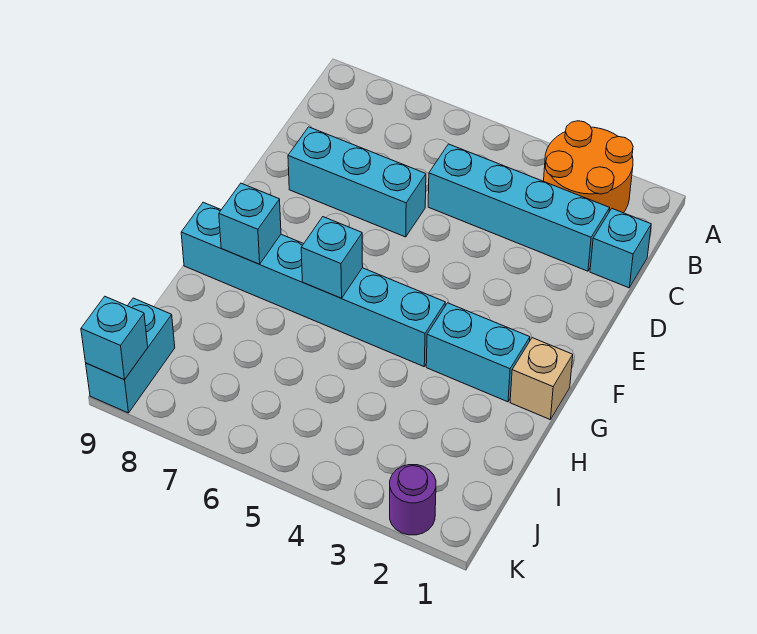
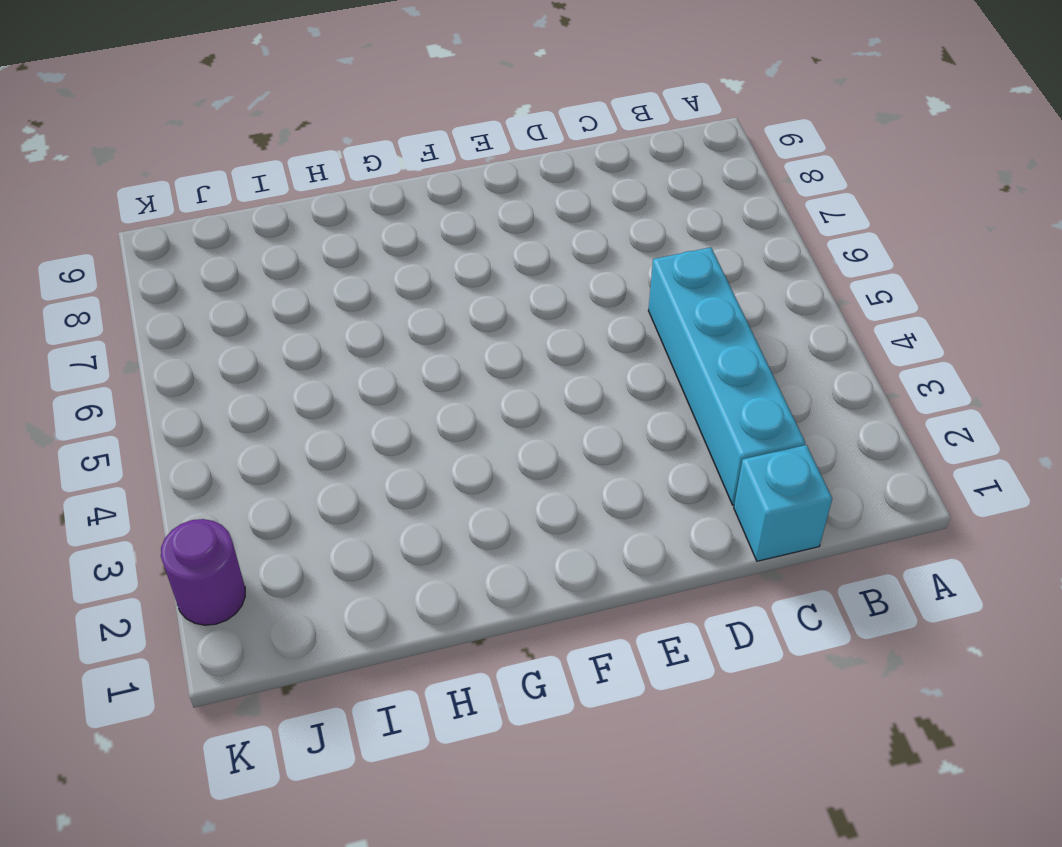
none -> orange 2x2 round brick [544,121,633,213]
none -> cyan 1x3 brick [288,127,426,237]
none -> tan 1x1 brick [510,338,573,420]

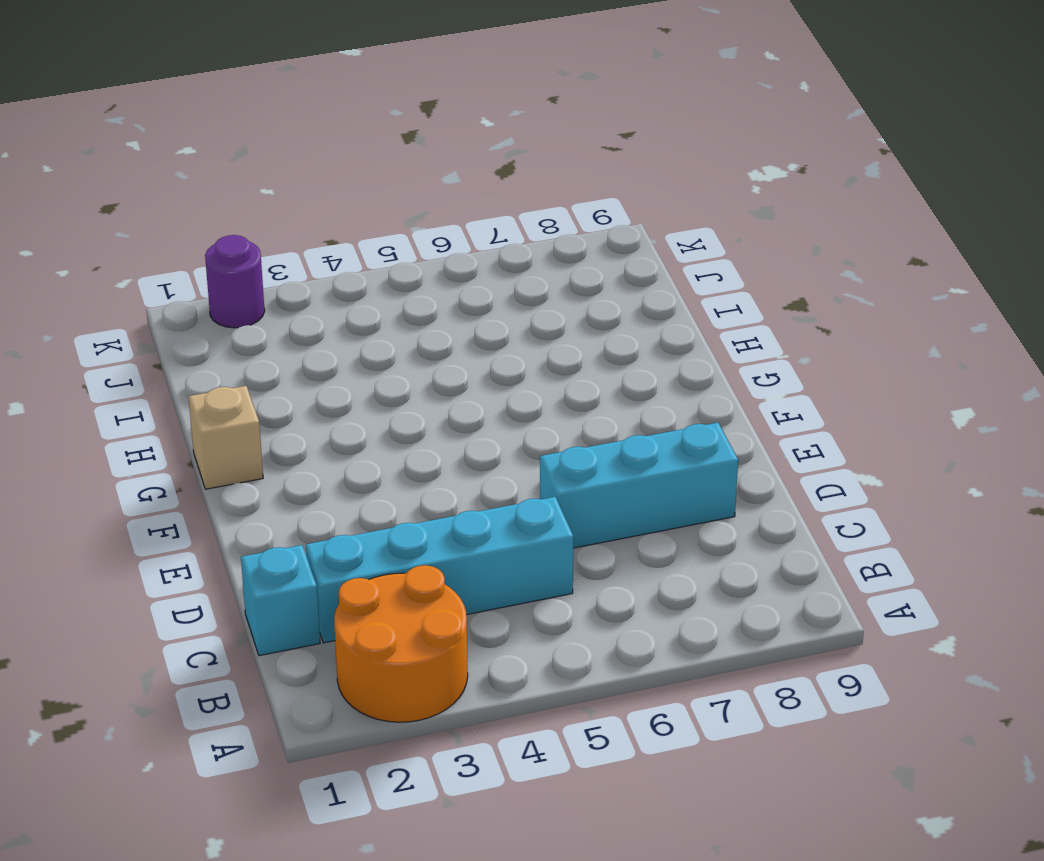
none -> cyan 1x2 brick [426,303,530,402]
none -> cyan 1x6 brick [181,202,445,367]
none -> cyan 1x2 brick [86,298,175,413]

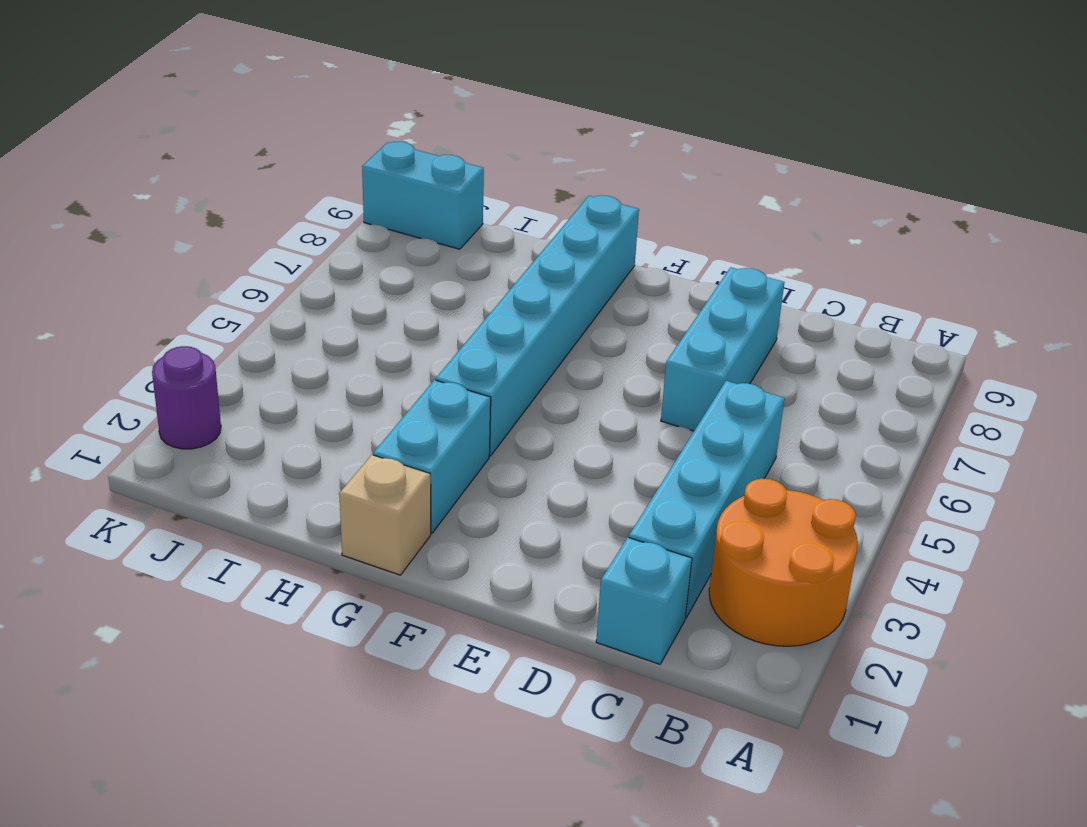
none -> cyan 1x1 brick [301,217,363,298]
none -> cyan 1x1 brick [219,183,281,264]
none -> cyan 1x1 brick [81,297,148,380]

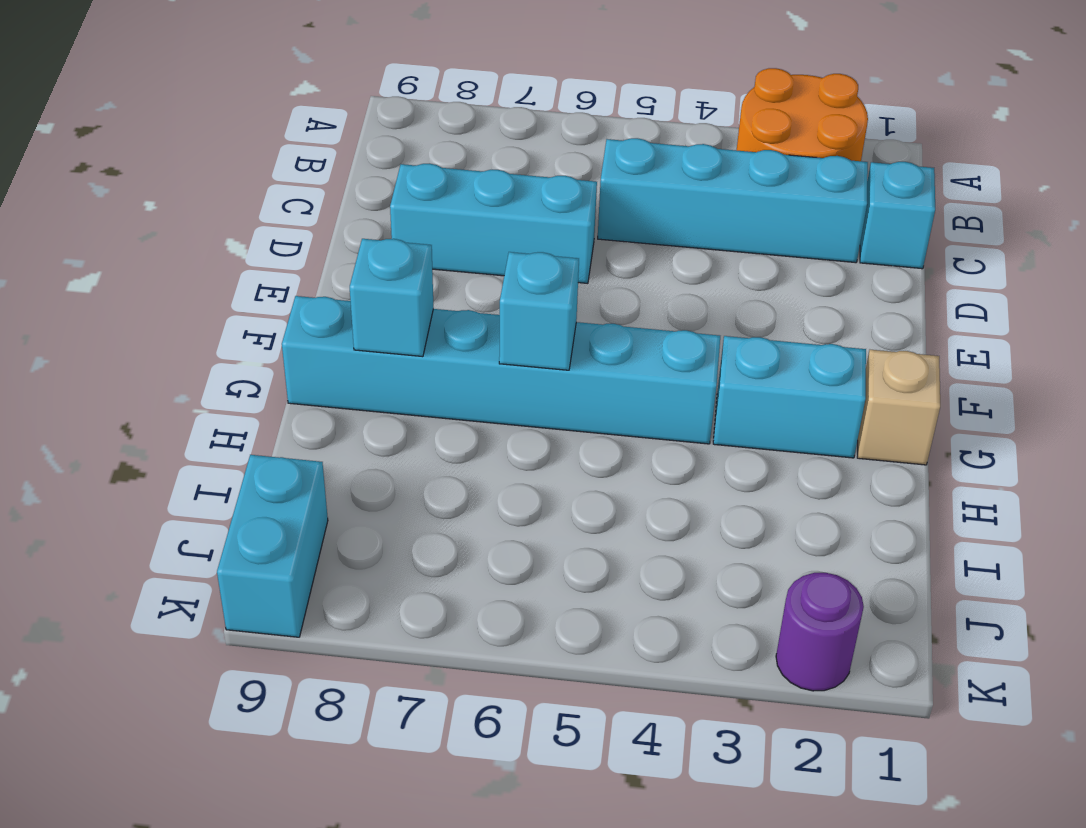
none -> cyan 1x1 brick [81,297,148,380]

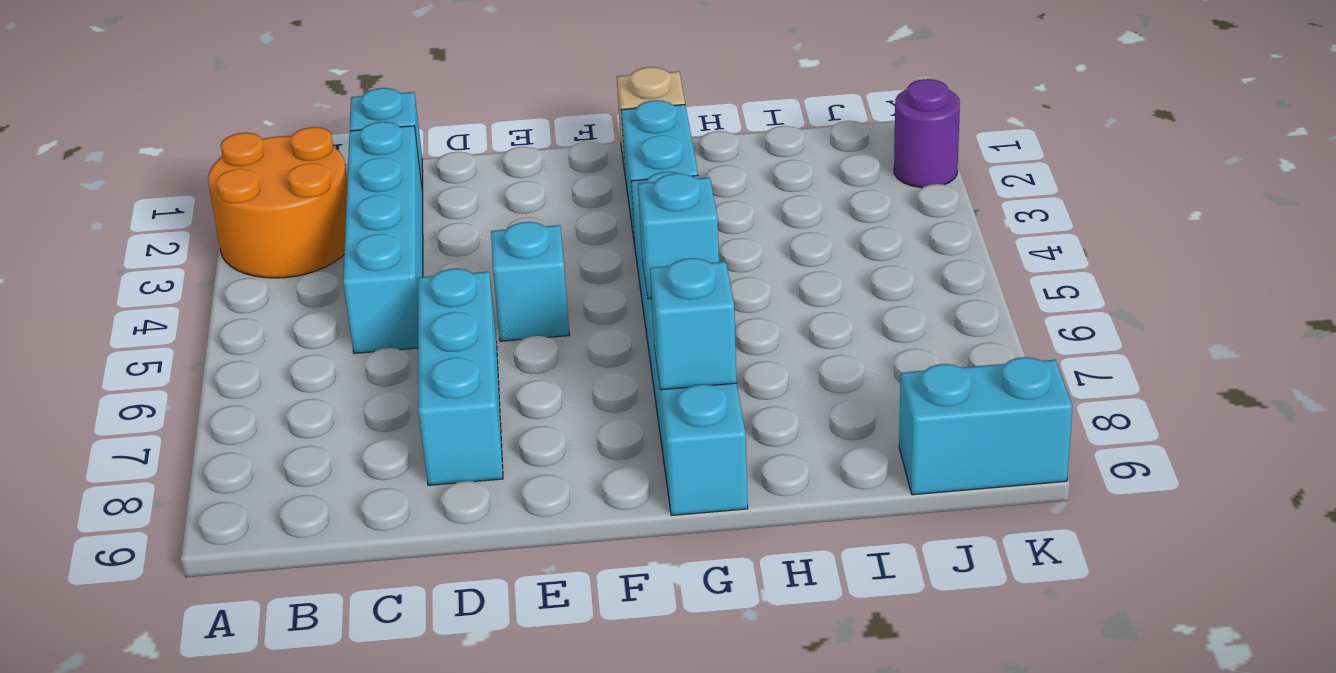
cyan 1x1 brick [491,222,570,341] -> cyan 1x1 brick moved to [81,297,148,380]

